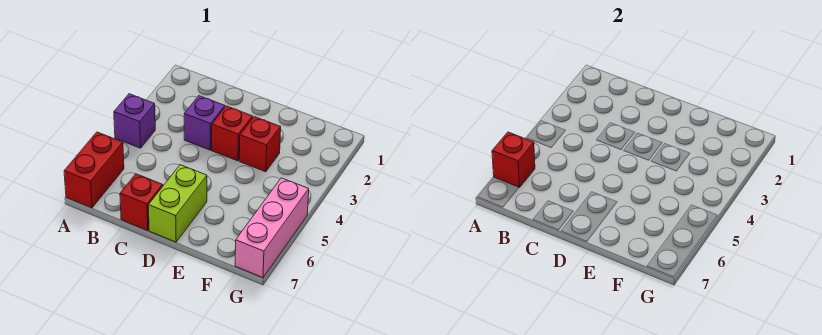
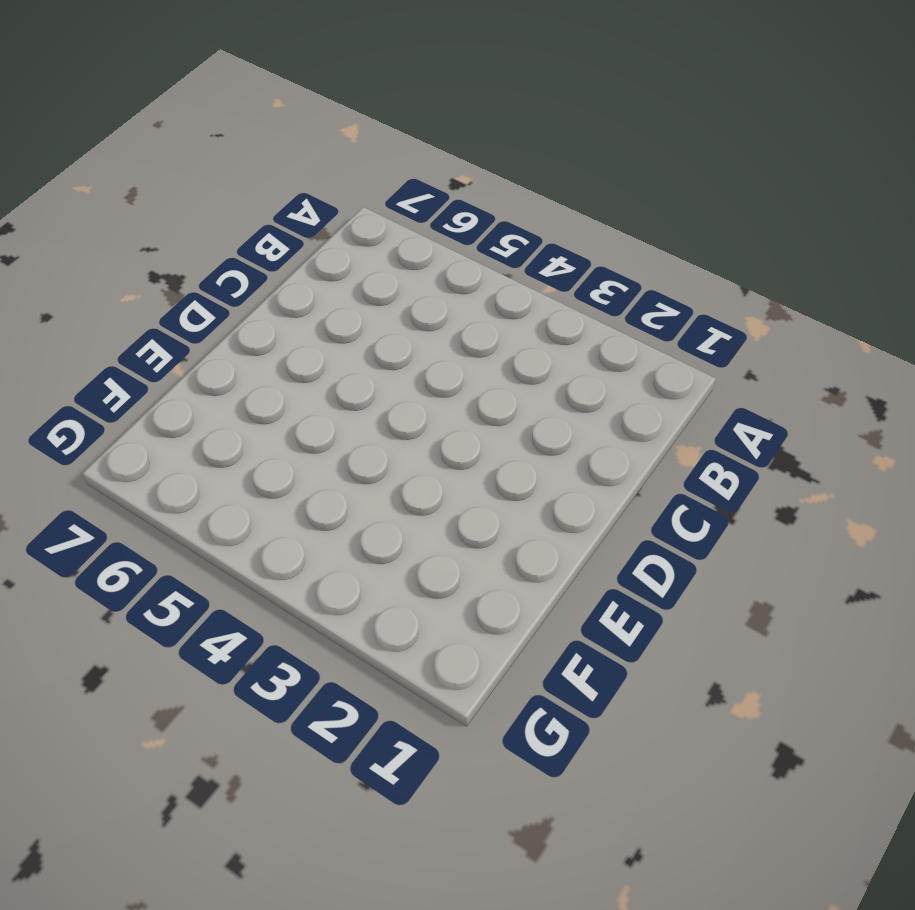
none -> purple 1x1 brick [114,94,155,148]
none -> red 1x2 brick [64,132,124,208]

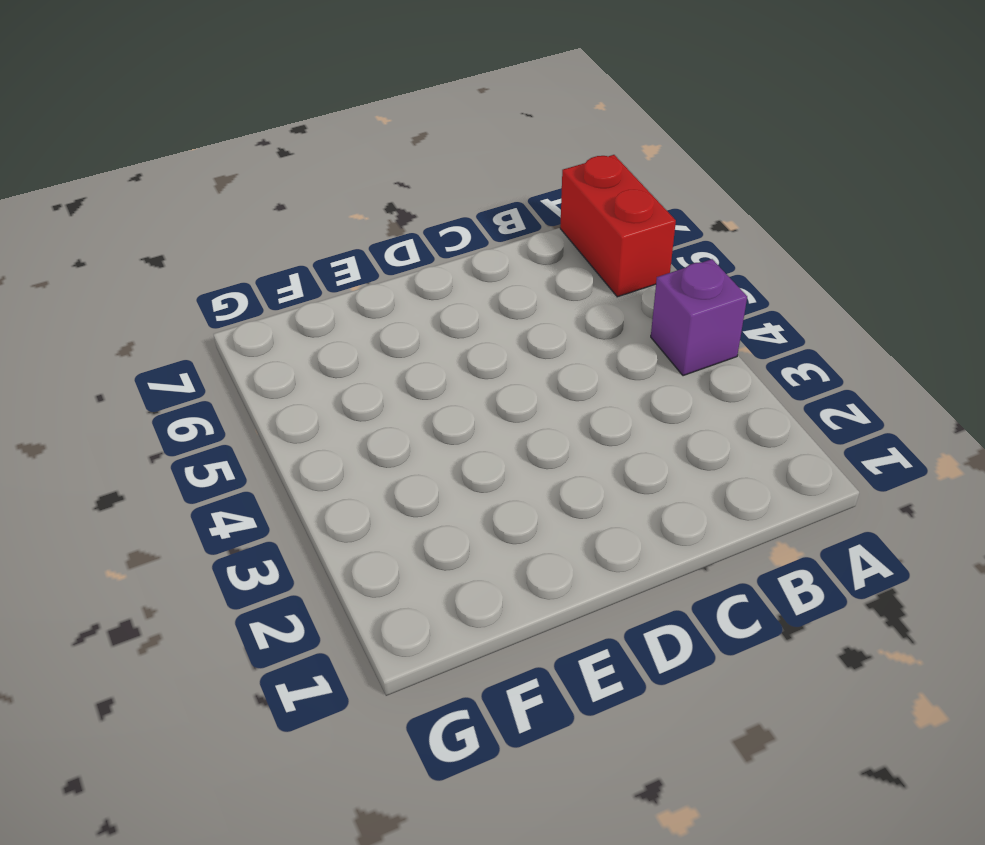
none -> purple 1x1 brick [184,96,225,150]
none -> red 1x1 brick [120,174,163,231]

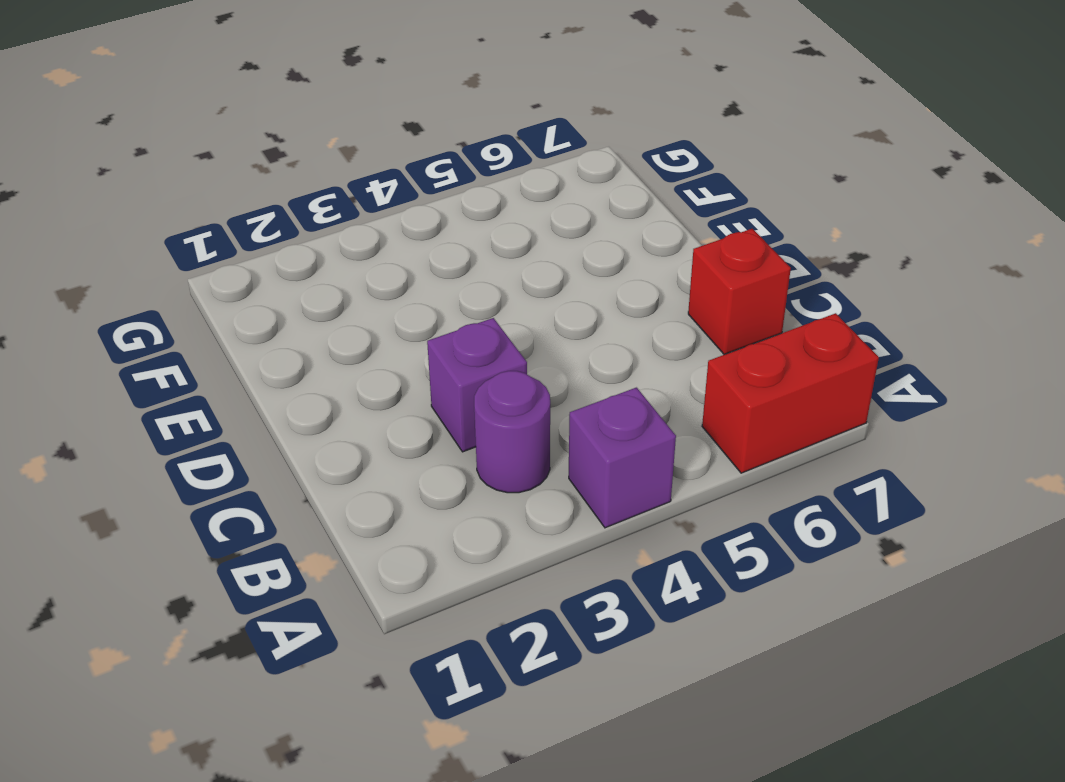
purple 1x1 round brick [474,371,550,493] -> none
none -> red 1x1 brick [212,106,253,161]
none -> lime 1x2 brick [148,165,207,242]

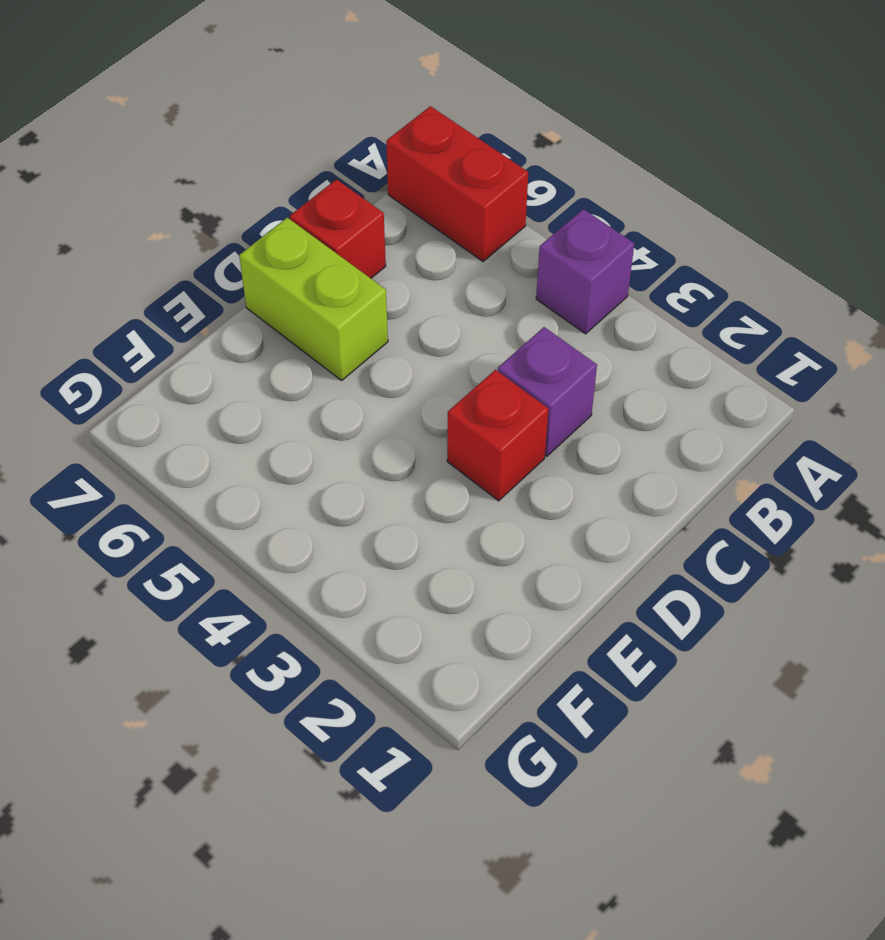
none -> red 1x1 brick [239,117,281,172]
none -> pink 1x3 brick [235,178,309,278]

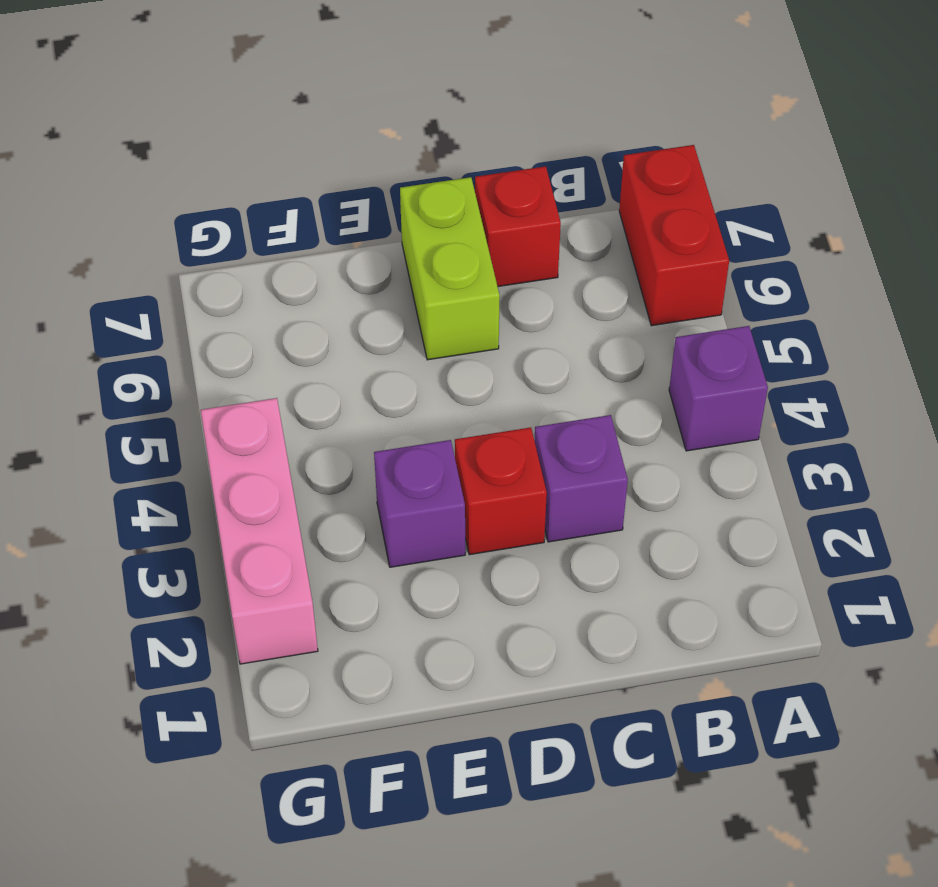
purple 1x1 brick [374,440,465,567] -> red 1x1 brick [239,117,281,172]
pink 1x3 brick [201,398,318,664] -> pink 1x3 brick moved to [235,178,309,278]
none -> red 1x1 brick [492,132,535,187]

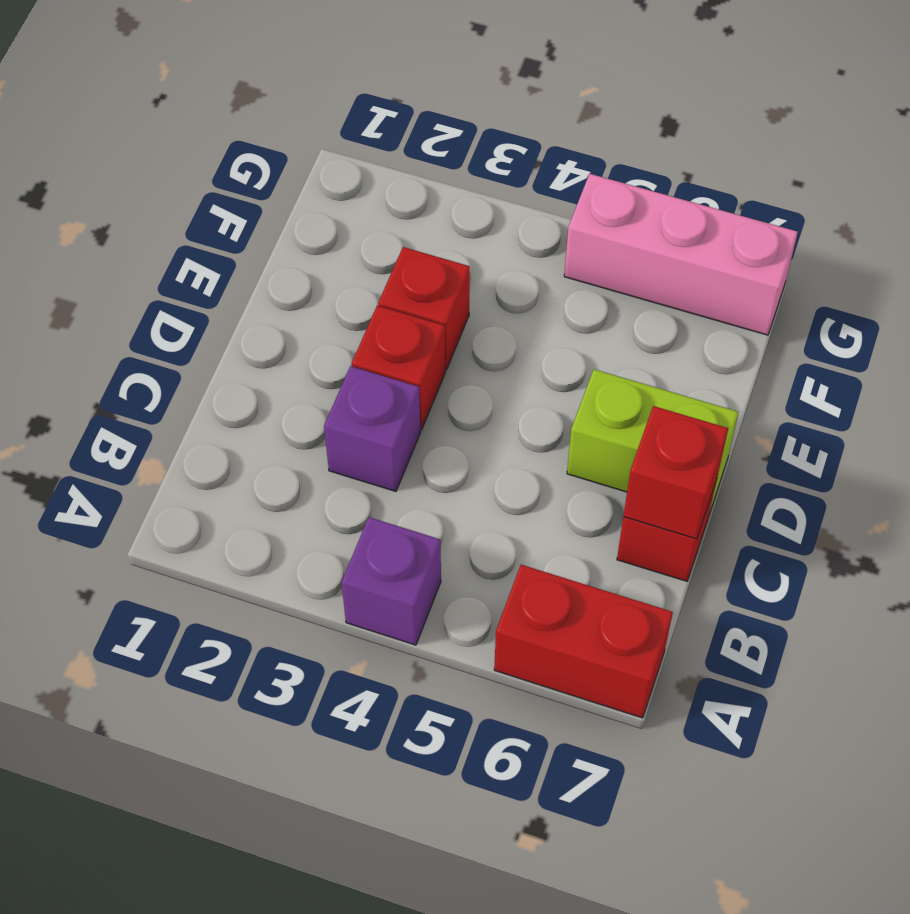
red 1x1 brick [623,406,728,539] -> red 1x1 brick moved to [492,132,535,187]

